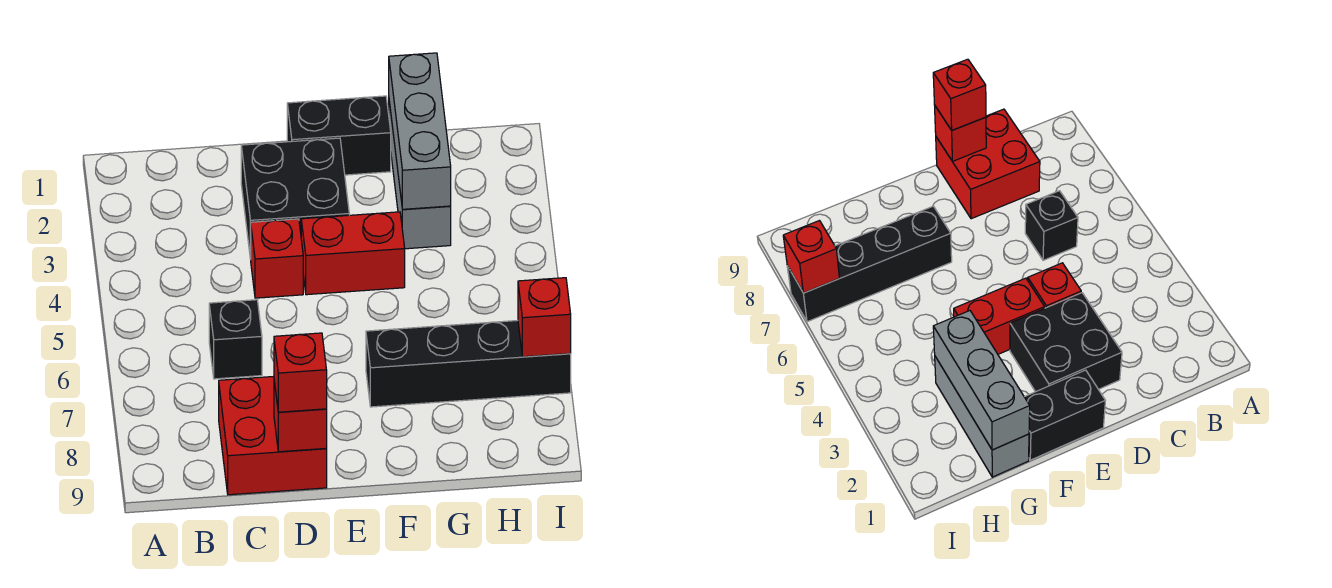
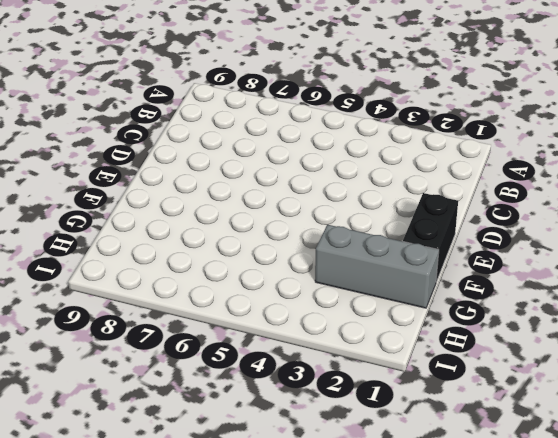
none -> black 1x1 brick [209,300,262,379]
none -> red 2x2 brick [219,376,327,495]
none -> black 2x2 brick [241,138,349,259]

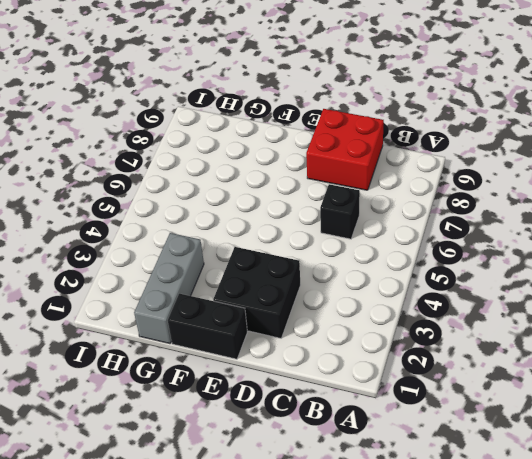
none -> red 1x1 brick [251,219,303,298]
none -> red 1x2 brick [301,212,405,295]
none -> black 1x4 brick [366,321,571,407]

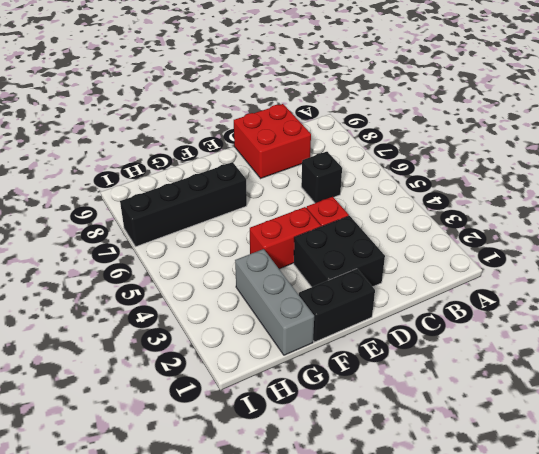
none -> red 1x1 brick [274,381,327,452]
none -> grey 1x3 brick [389,53,451,209]
none -> red 1x1 brick [518,278,571,357]

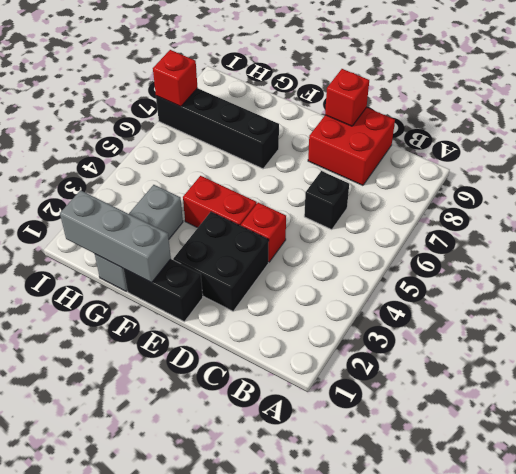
grey 1x3 brick [60,190,171,283] -> grey 1x3 brick turned to [389,53,451,209]
none -> red 1x1 brick [274,333,327,412]

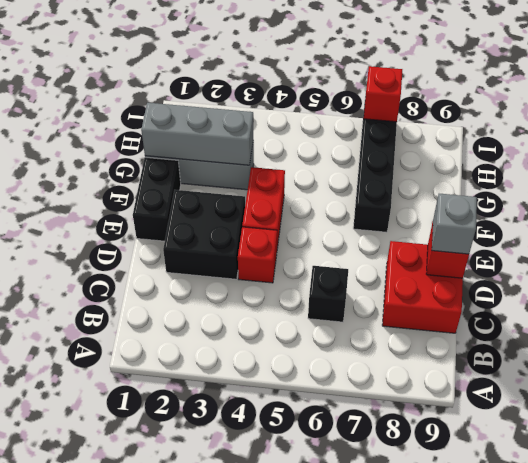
grey 1x1 brick [432,194,477,254] -> red 1x1 brick [274,333,327,412]

